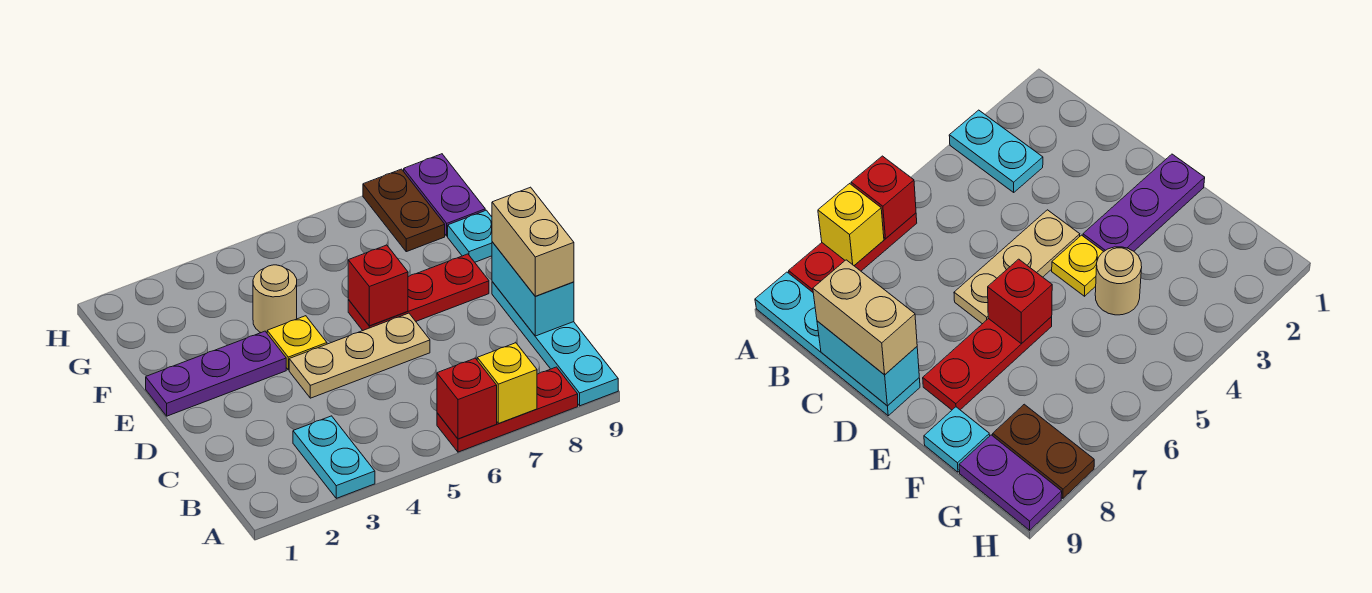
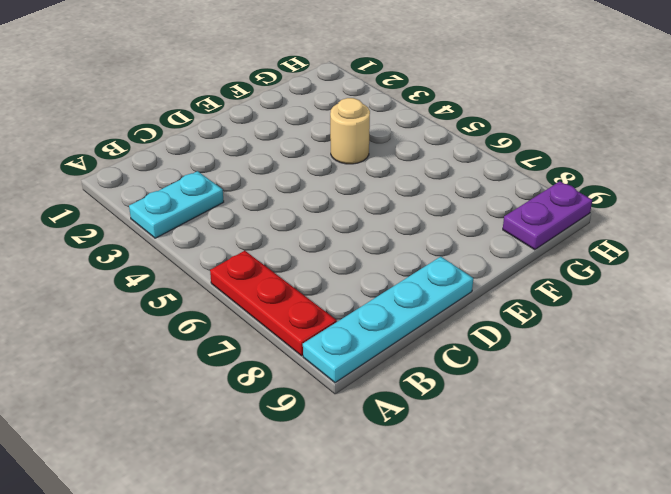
none -> tan 1x3 plate [289,313,430,398]
none -> purple 1x3 plate [146,331,286,416]
none -> yellow 1x1 plate [267,316,327,370]

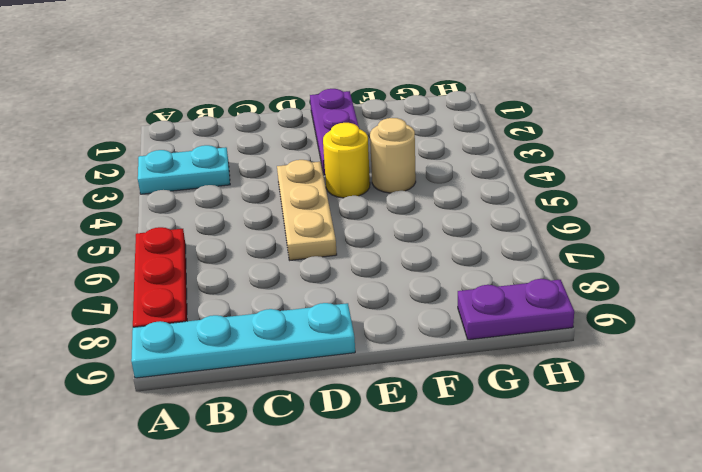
yellow 1x1 round brick [323,123,370,198] -> yellow 1x1 plate [267,316,327,370]
none -> red 1x3 plate [348,254,489,330]
none -> cyan 1x1 plate [448,210,492,262]
none -> brown 1x2 plate [363,169,445,252]

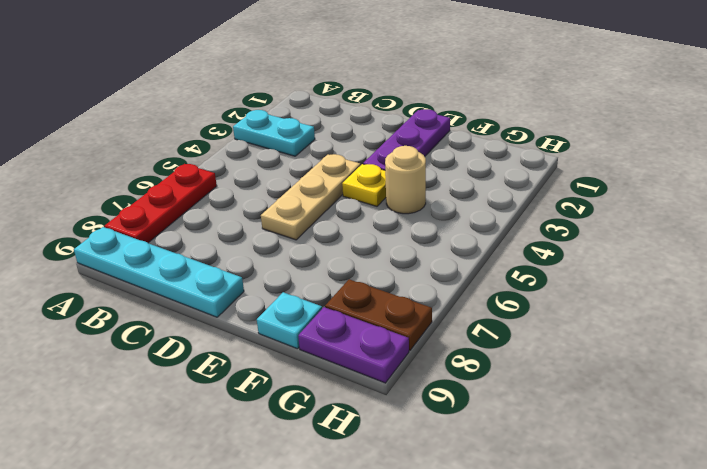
none -> red 1x3 plate [348,254,489,330]
none -> red 1x1 brick [437,358,497,439]
none -> yellow 1x1 brick [477,343,537,423]

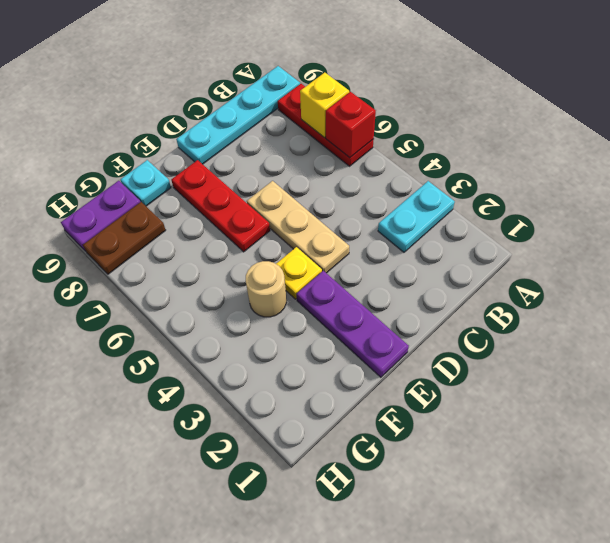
none -> cyan 1x2 brick [492,242,574,336]
none -> red 1x1 brick [348,245,408,326]
none -> tan 1x2 brick [492,187,574,296]

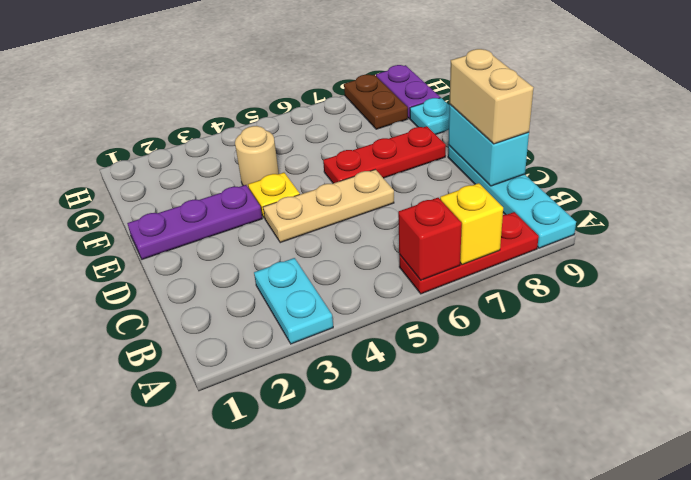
none -> red 1x1 brick [348,245,408,326]

